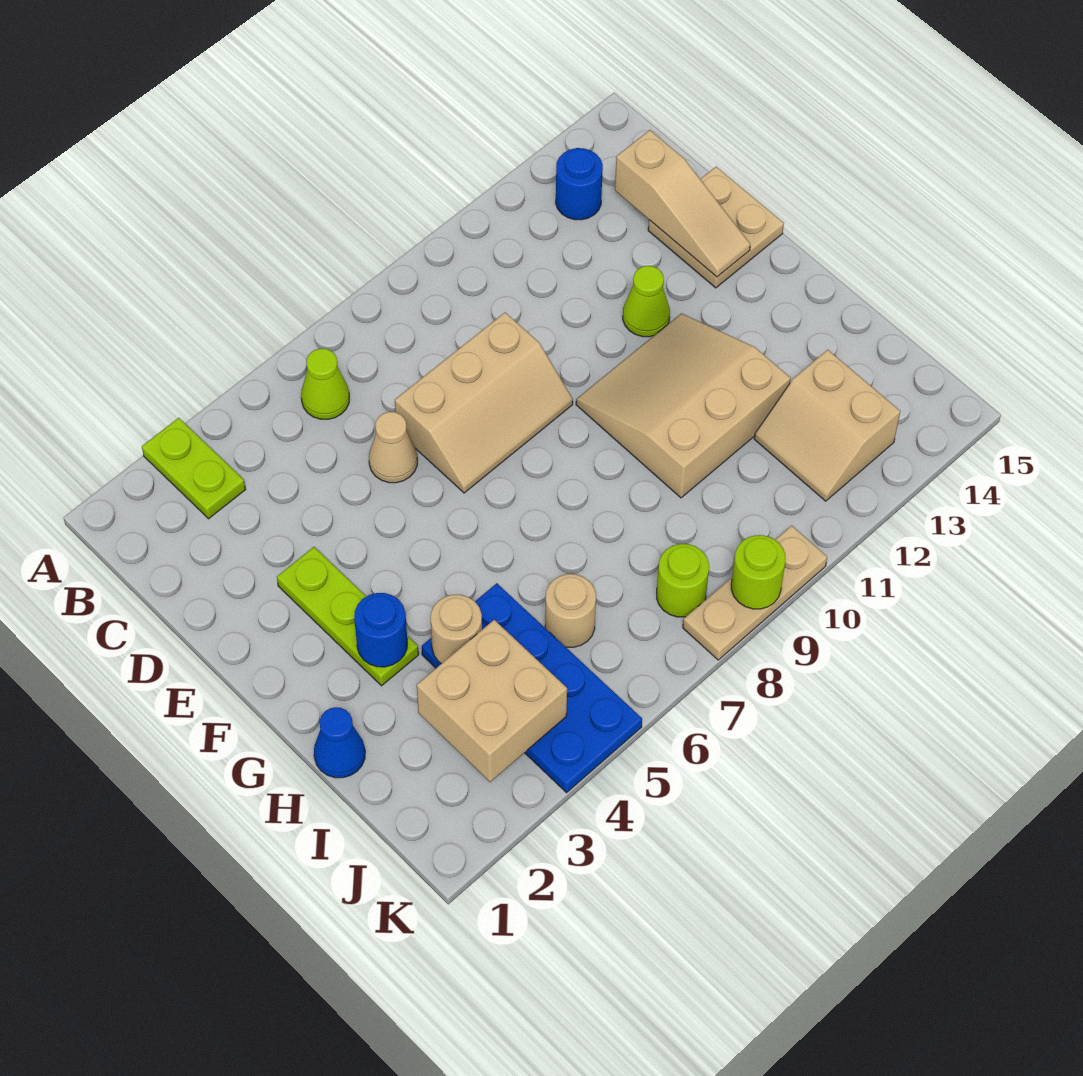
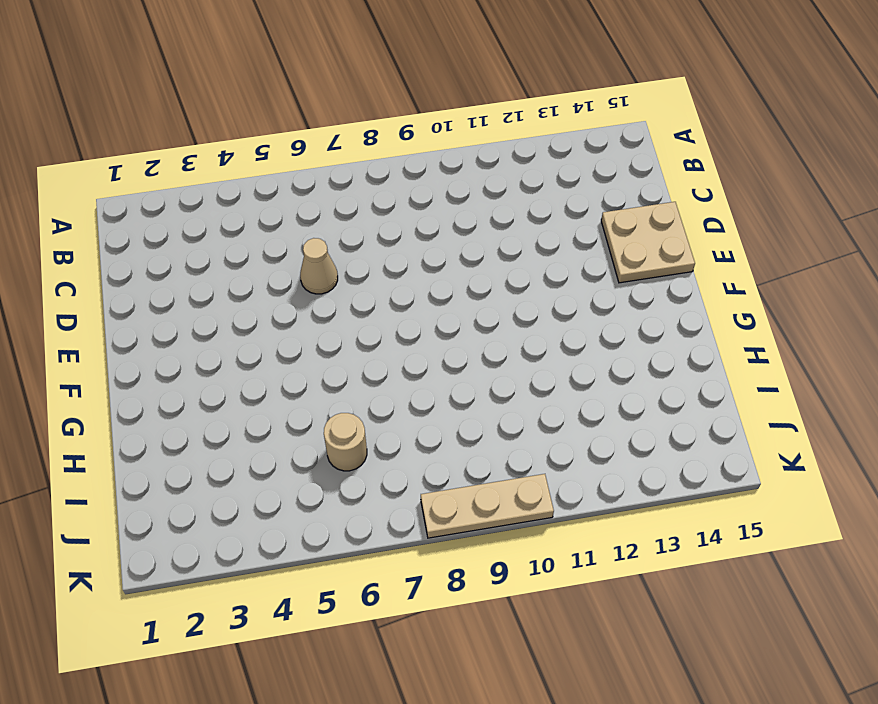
none -> lime 1x2 plate [142,418,245,519]
none -> lime 1x1 cone [301,348,349,419]
none -> blue 1x1 round brick [556,148,603,220]

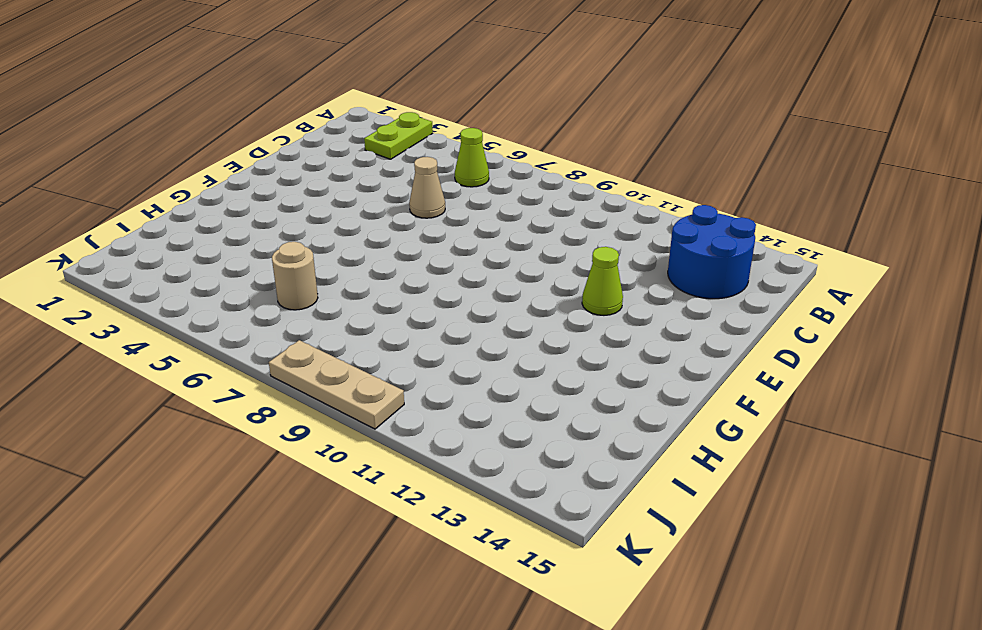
blue 2x2 round brick [668,205,756,299] -> blue 1x1 round brick [556,148,603,220]
none -> tan 2x3 slope [395,313,573,493]
none -> tan 2x2 plate [648,167,784,288]
none -> lime 1x3 plate [277,547,419,686]

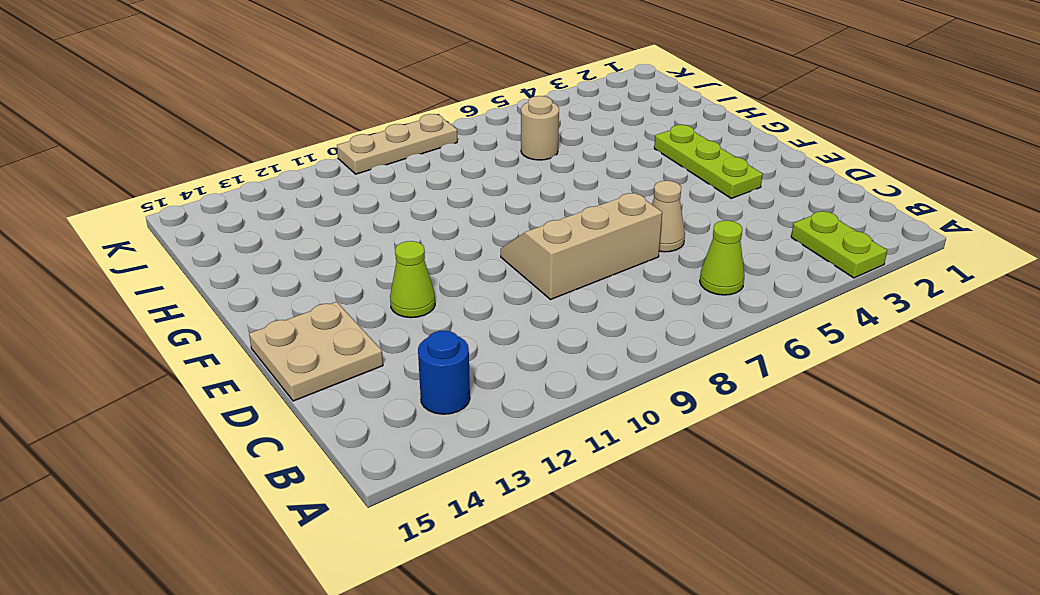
none -> tan 3x3 slope [576,313,791,498]
none -> blue 1x1 cone [314,707,365,778]
none -> blue 2x4 plate [422,583,642,793]

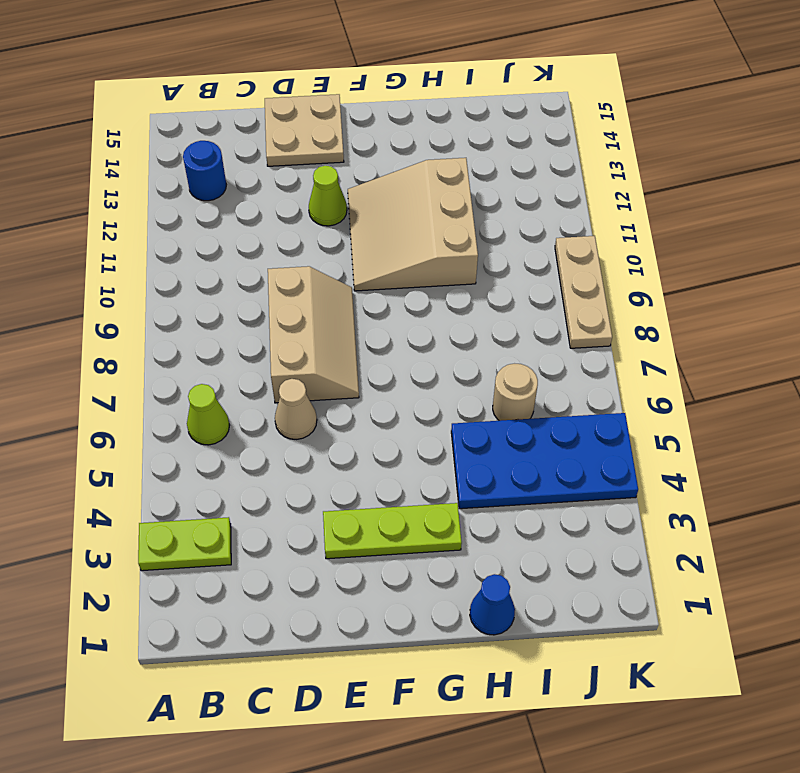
none -> tan 2x2 slope [754,350,900,501]
none -> lime 1x1 round brick [657,544,709,617]
none -> tan 1x3 slope [615,130,750,277]

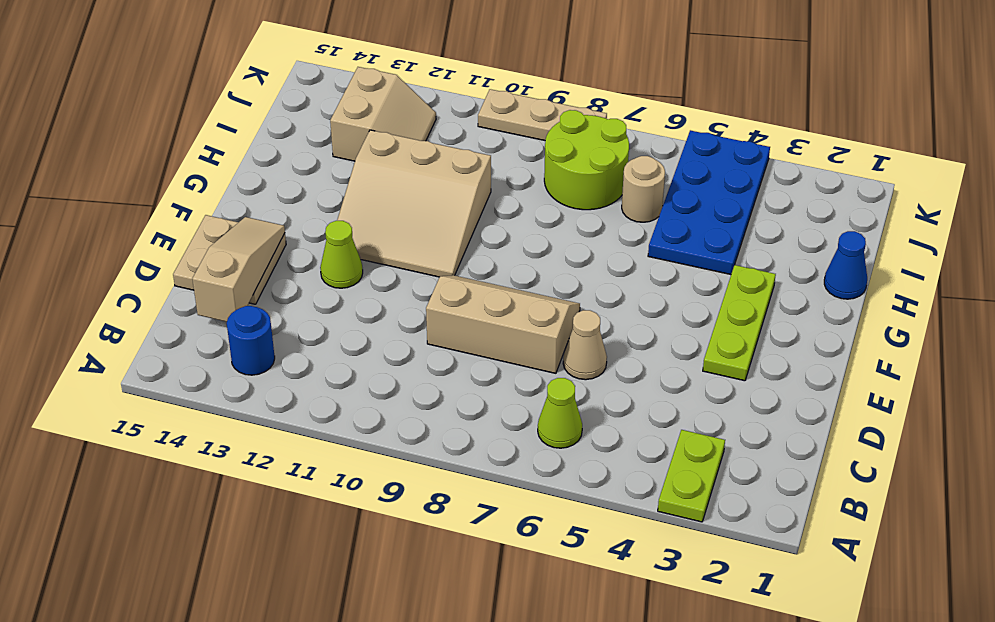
lime 2x2 round brick [544,110,629,210] -> lime 1x1 round brick [657,544,709,617]
none -> blue 1x1 round brick [354,593,407,667]
none -> tan 1x1 round brick [431,595,482,664]
none -> tan 2x2 brick [417,620,567,782]

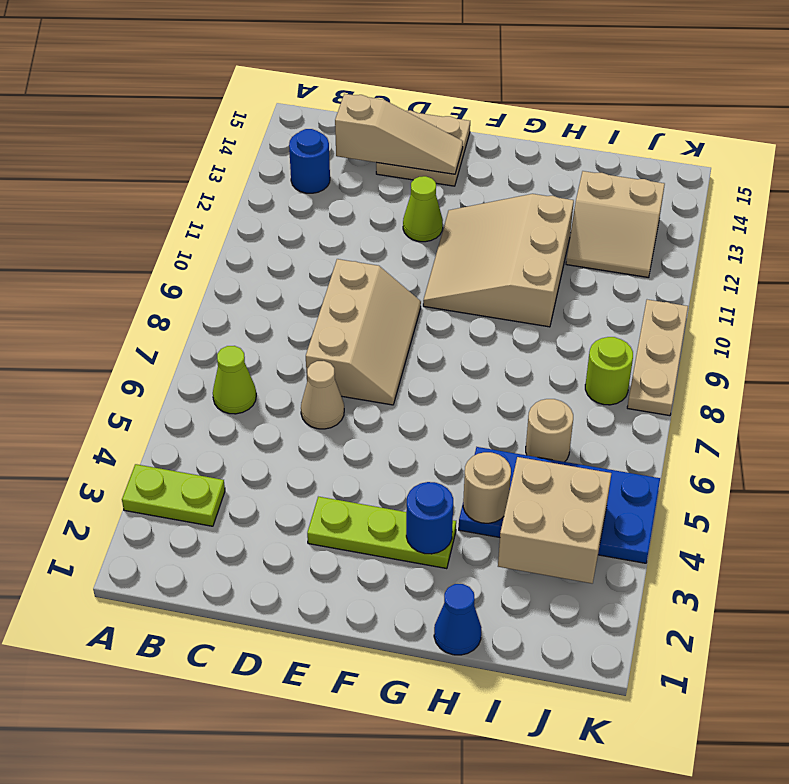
none -> lime 1x1 round brick [731,535,785,609]

